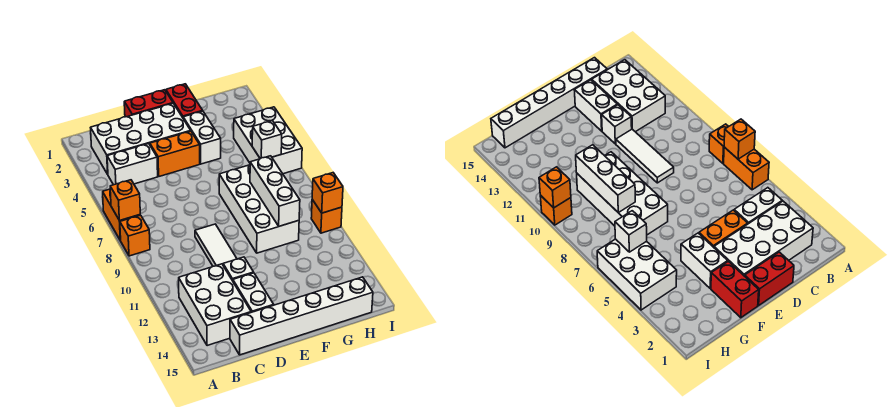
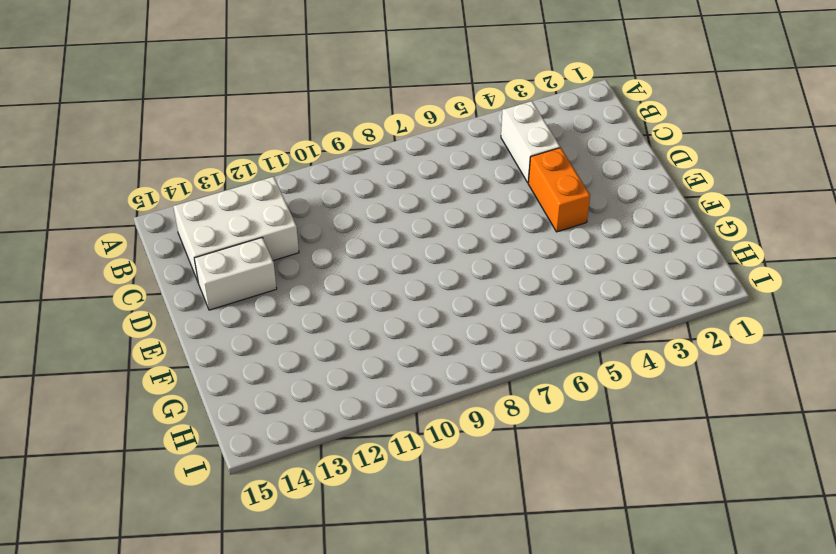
none -> orange 1x2 brick [103,189,140,240]
none -> orange 1x1 brick [120,215,150,256]
none -> white 2x4 brick [90,103,190,174]

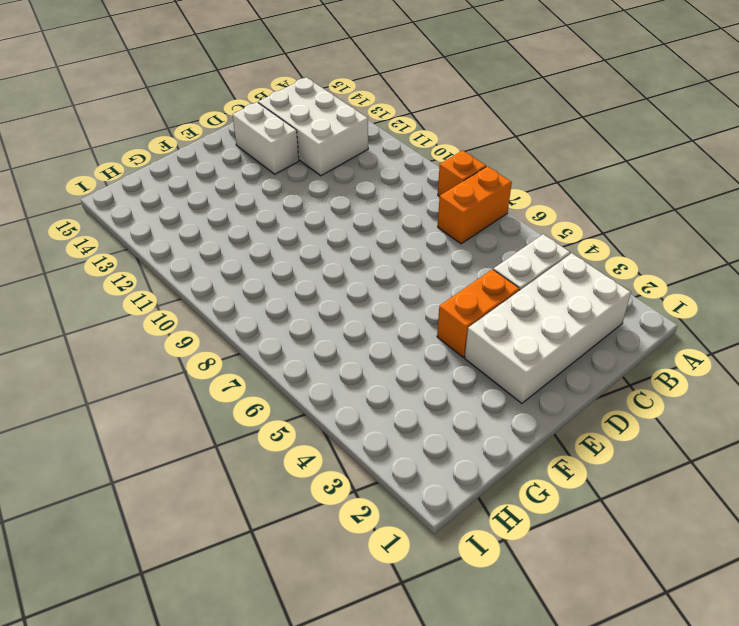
orange 1x2 brick [438,166,512,244] -> orange 1x2 brick turned to [103,189,140,240]
none -> white 1x6 brick [230,277,373,355]
none -> red 1x2 brick [124,90,173,117]
none -> white 1x3 tile [195,224,237,266]

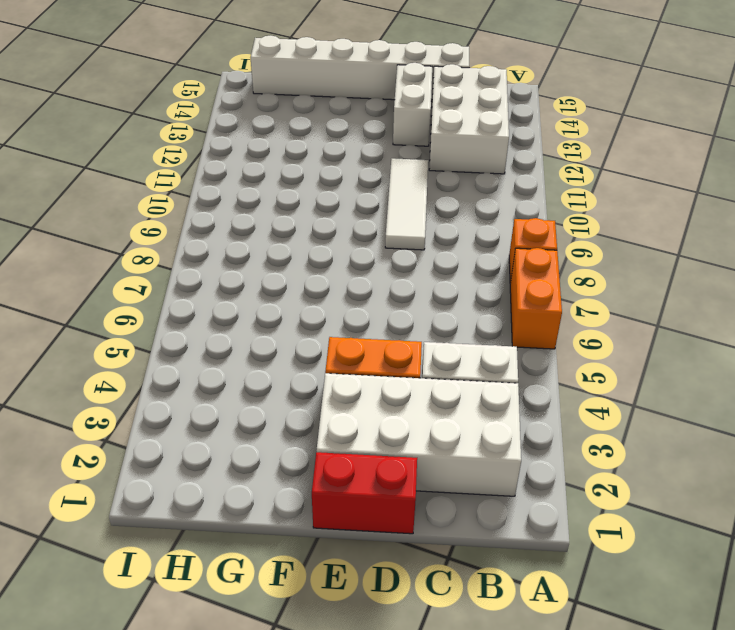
none -> white 1x1 brick [223,257,254,281]
none -> red 1x2 brick [166,84,202,118]
none -> white 1x2 brick [183,111,221,164]

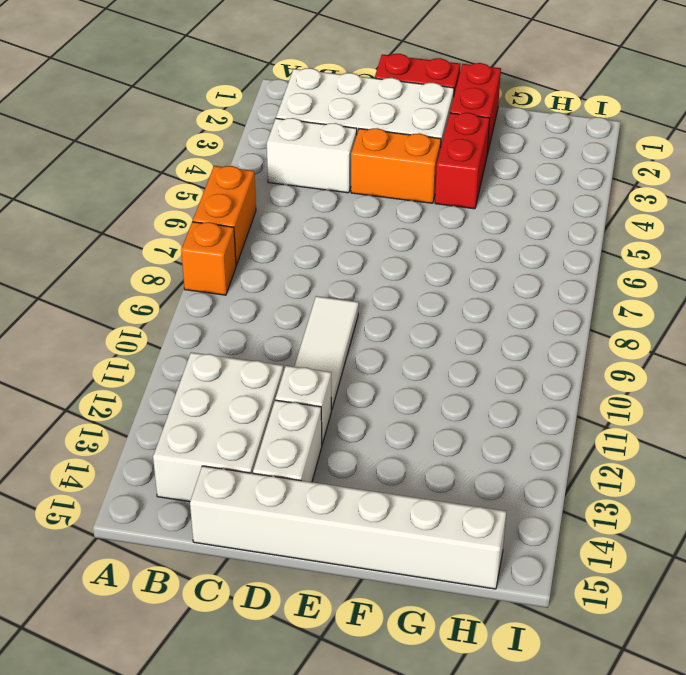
red 1x2 brick [435,113,490,209] -> white 1x2 brick [183,111,221,164]
none -> white 2x4 brick [219,165,299,253]
none -> white 2x3 brick [234,107,302,174]
none -> orange 1x1 brick [311,200,342,233]

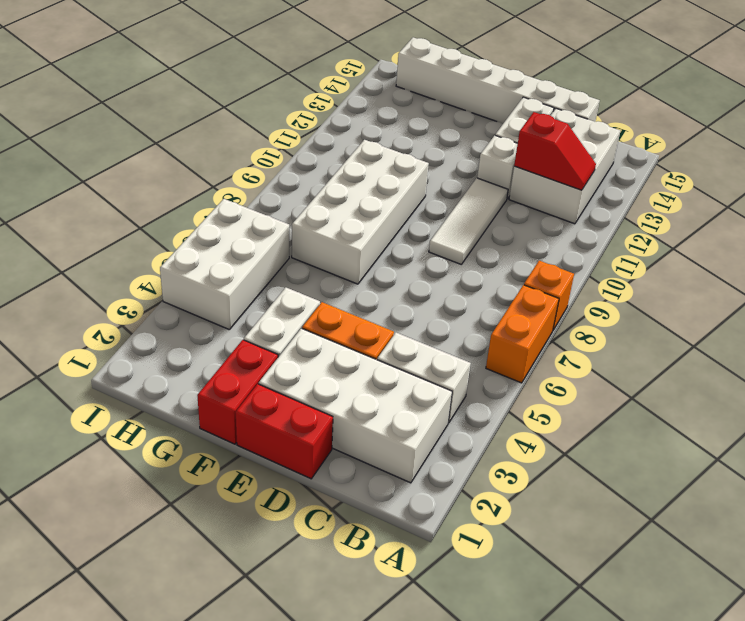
red 1x2 slope [514,112,596,190] -> none
none -> orange 1x1 brick [311,200,342,233]
none -> orange 1x1 brick [110,180,140,221]
none -> white 1x3 brick [250,156,300,226]

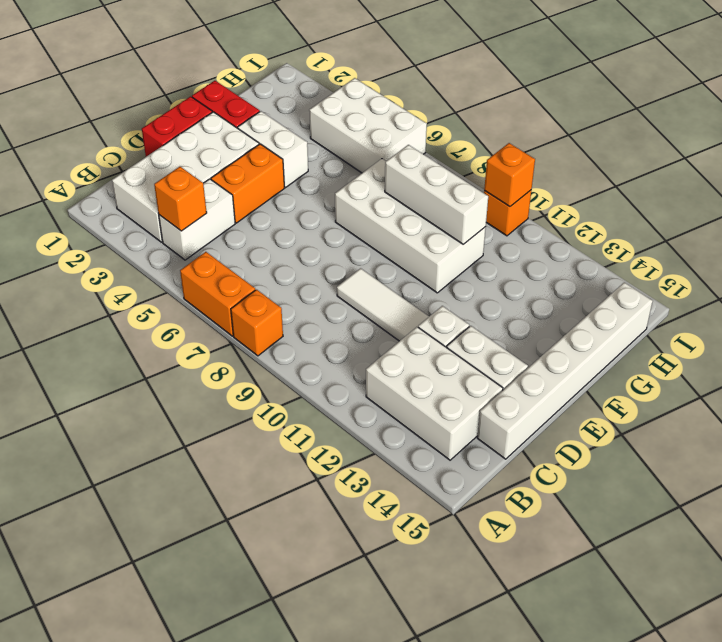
orange 1x1 brick [154,167,207,231] -> orange 1x1 brick moved to [110,180,140,221]
none -> white 1x1 brick [252,121,282,159]

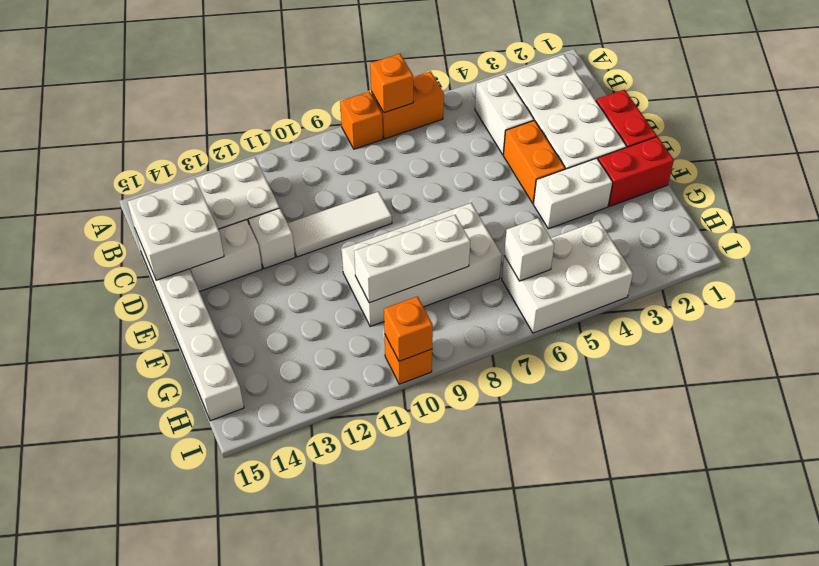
white 2x2 brick [127,179,224,280] -> none

